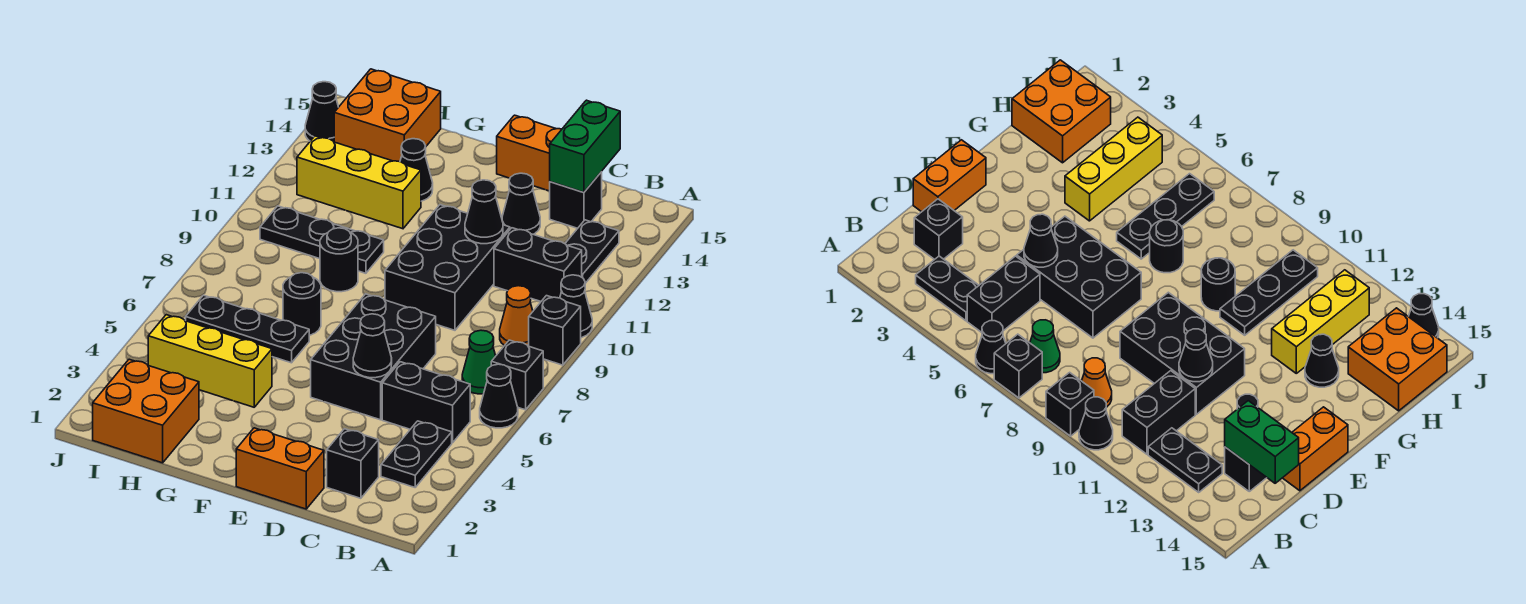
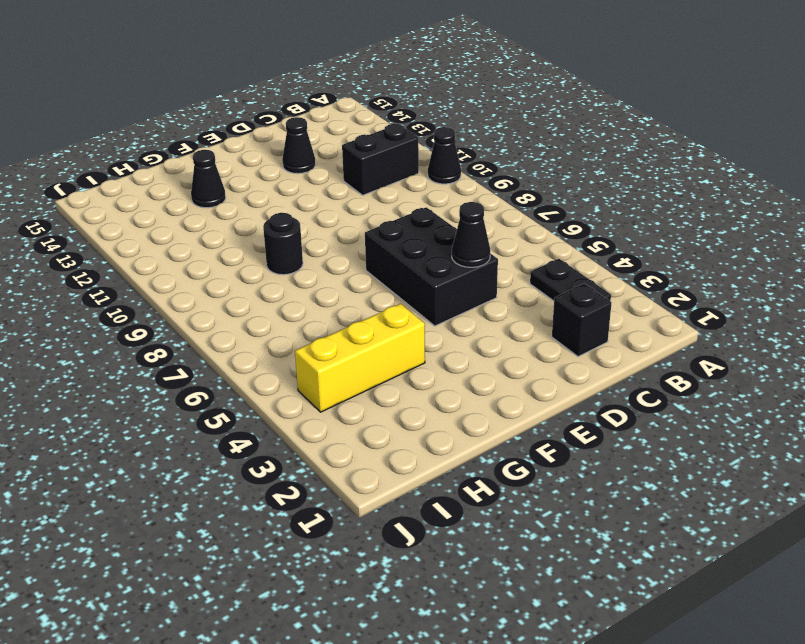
none -> black 1x1 cone [480,364,518,428]
none -> black 1x1 brick [491,340,543,410]
none -> black 1x1 brick [529,296,581,365]
none -> black 1x2 brick [382,362,470,443]

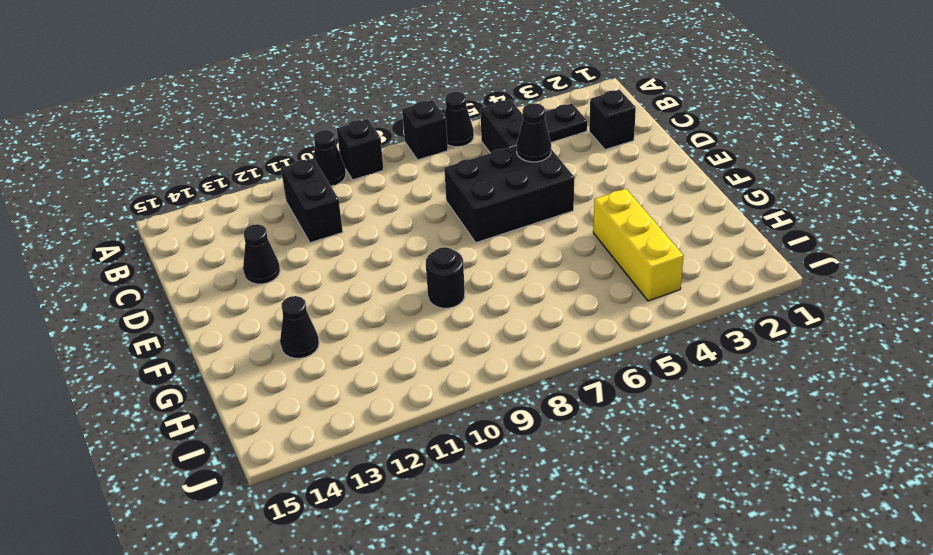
none -> green 1x1 cone [462,330,495,394]
none -> orange 1x1 cone [500,286,533,346]
none -> black 1x2 plate [565,220,619,283]
none -> black 1x1 brick [550,172,602,228]

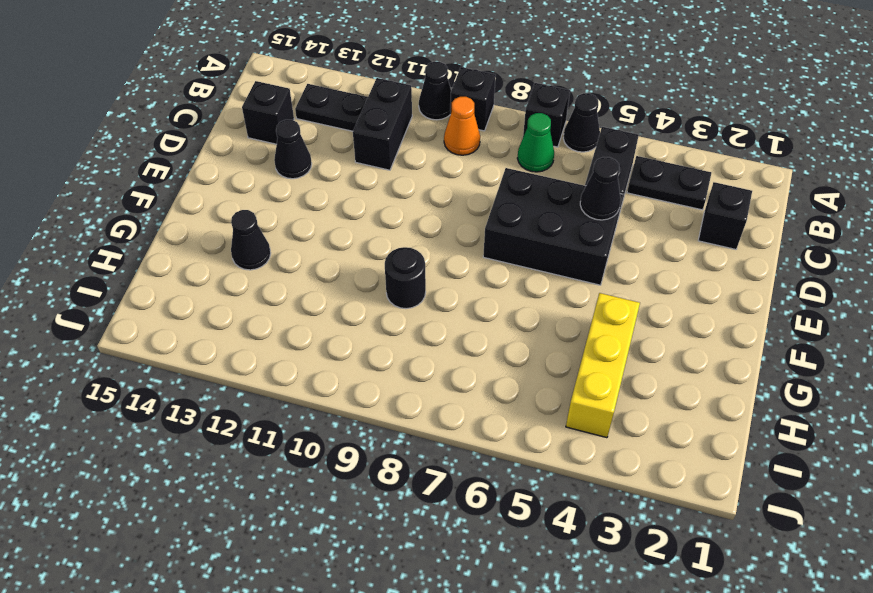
none -> orange 1x2 brick [236,428,324,509]
none -> black 2x3 brick [385,205,510,330]
none -> orange 1x2 brick [496,115,562,191]
none -> black 1x3 plate [186,295,309,363]

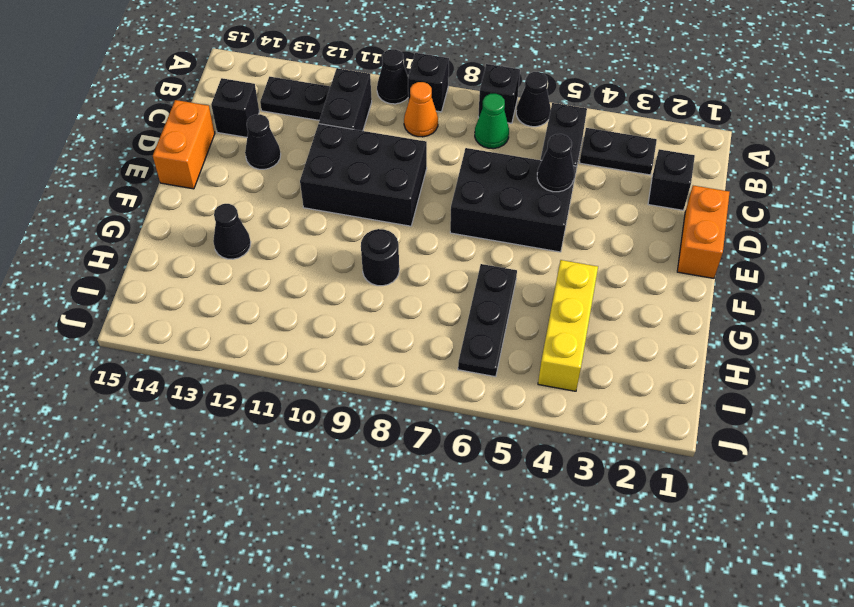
none -> black 1x1 round brick [283,273,321,335]
none -> black 1x3 plate [260,206,384,273]
none -> yellow 1x3 brick [297,136,421,229]
none -> orange 2x2 brick [93,359,199,463]

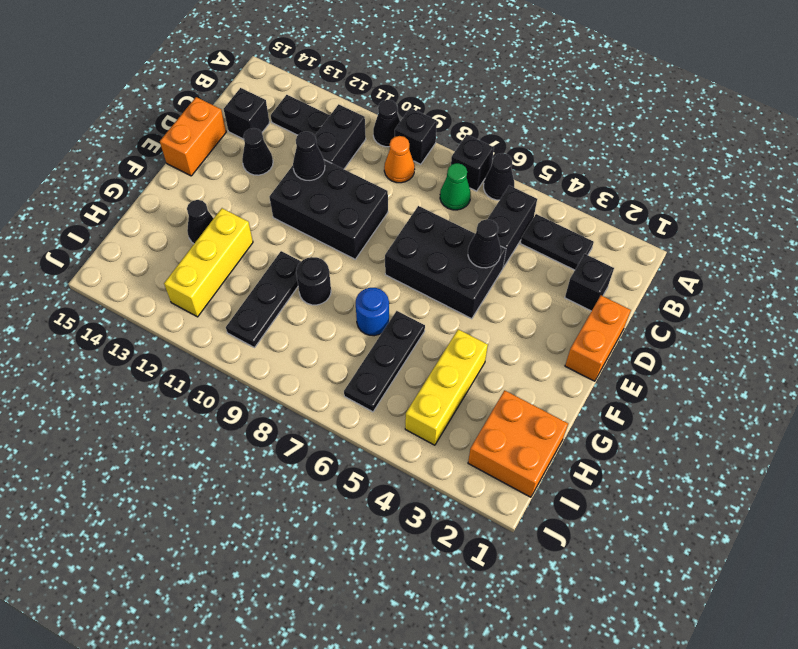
blue 1x1 round brick [356,288,389,336] -> black 1x1 round brick [283,273,321,335]
none -> orange 2x2 brick [334,69,441,162]
none -> black 1x1 cone [305,82,338,142]
none -> green 1x2 brick [550,100,620,192]

